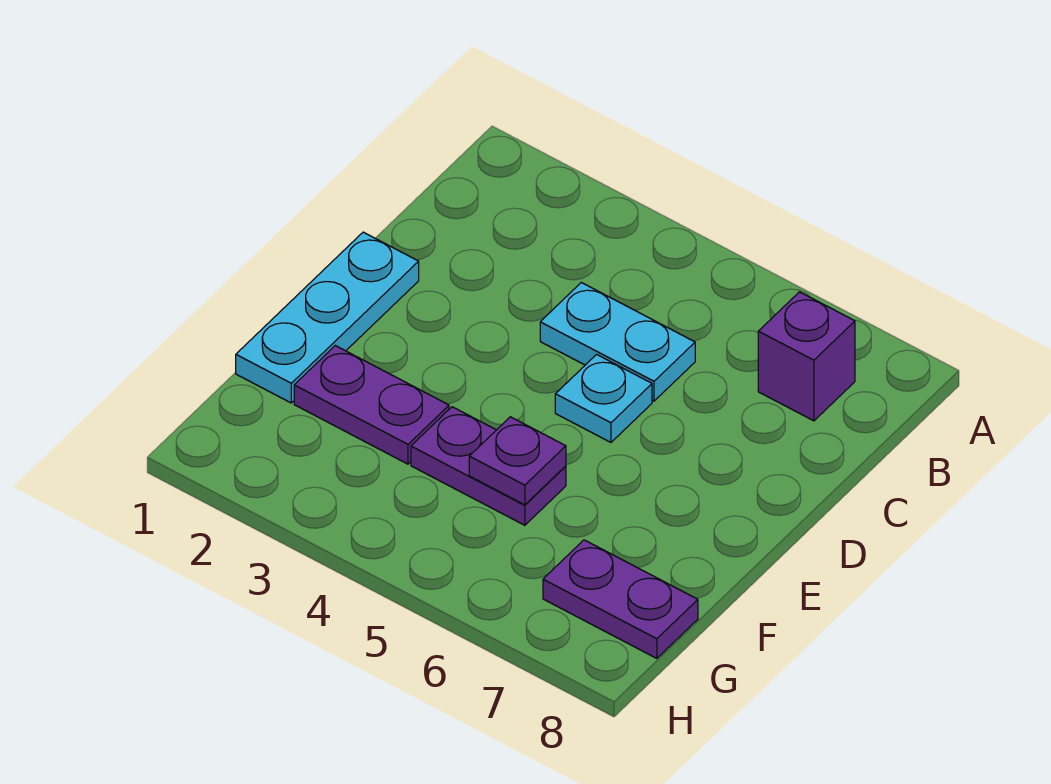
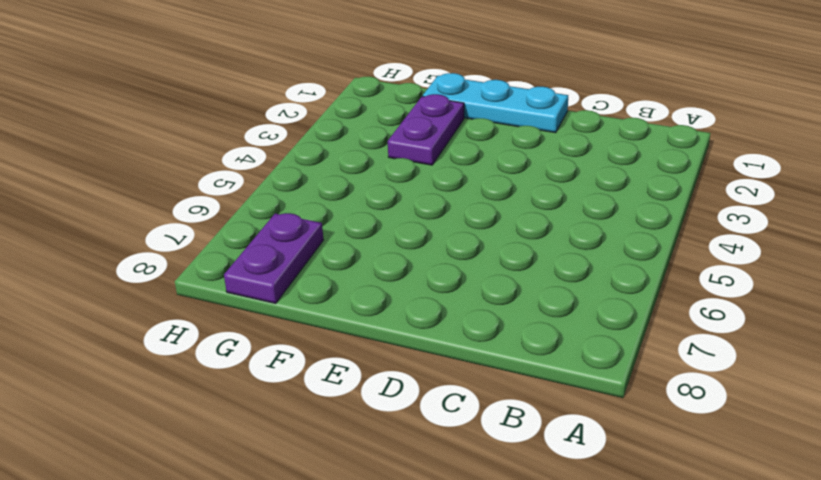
none -> purple 1x1 brick [758,292,855,421]
none -> cyan 1x2 plate [540,282,695,401]

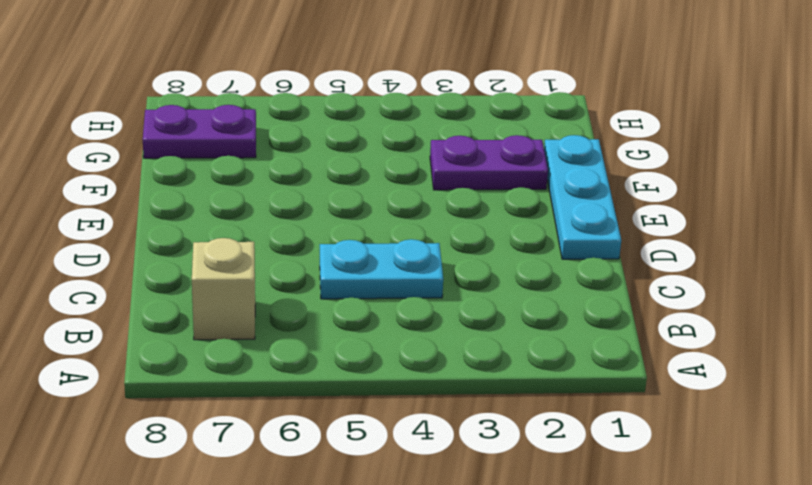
tan 1x1 brick [192,238,255,340] -> purple 1x1 brick [758,292,855,421]
none -> cyan 1x1 plate [555,355,652,442]
none -> purple 1x2 plate [411,407,566,525]

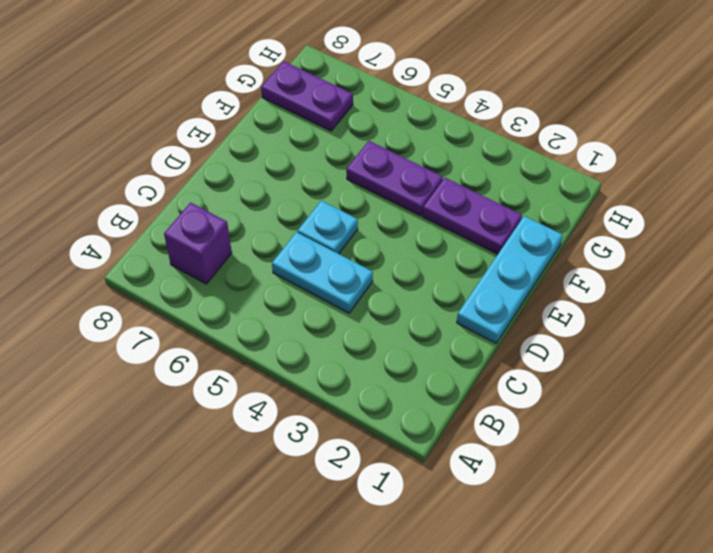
none -> purple 1x1 plate [469,417,566,505]

